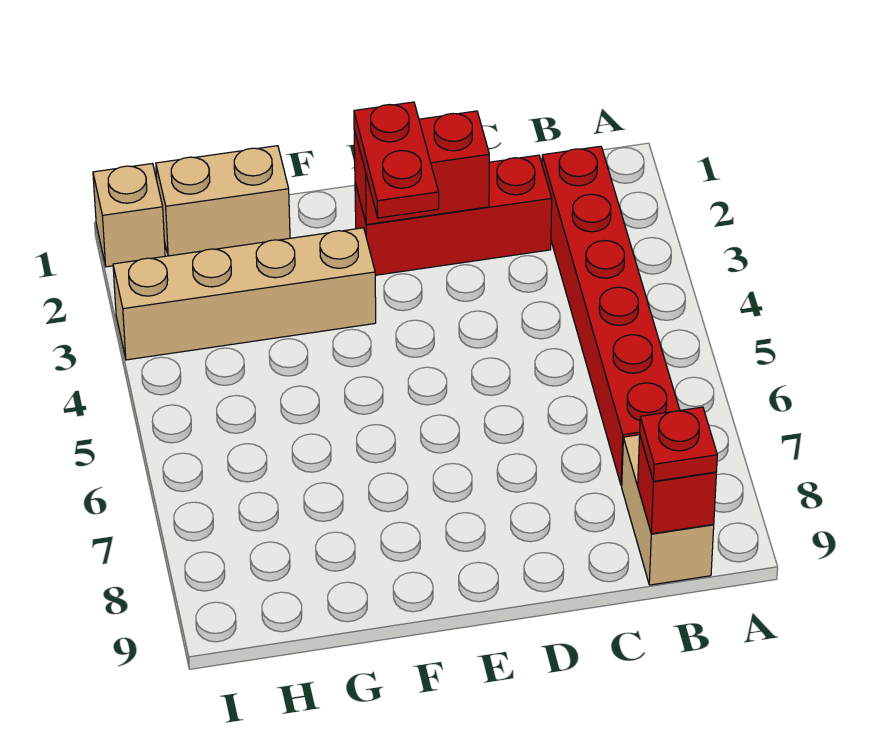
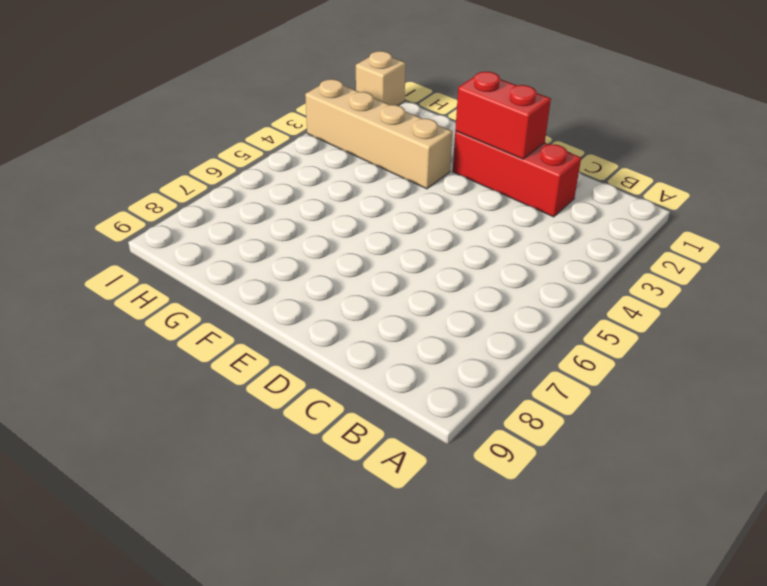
none -> red 1x6 brick [542,146,680,486]
none -> tan 1x2 brick [622,435,714,585]

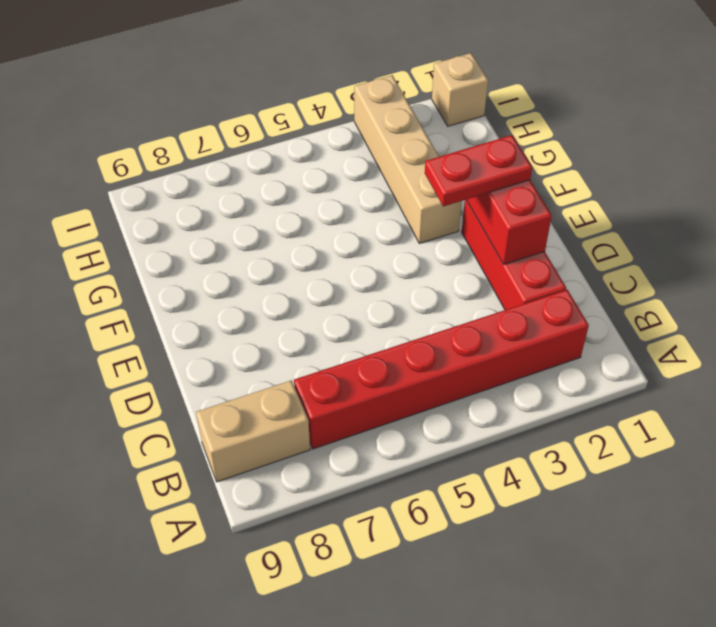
none -> tan 1x2 brick [156,146,290,256]
none -> red 1x1 brick [638,437,716,534]

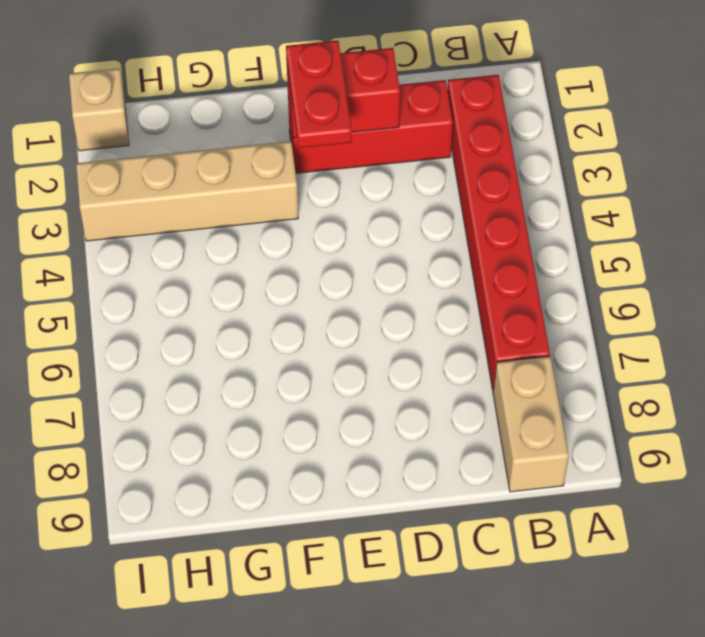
none -> tan 1x2 brick [156,146,290,256]
none -> red 1x1 brick [638,437,716,534]

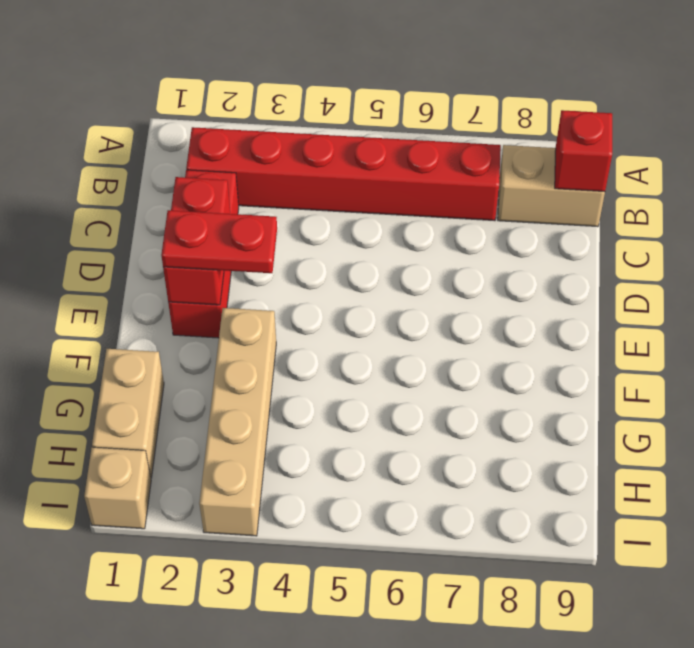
none -> red 1x1 plate [640,407,717,481]

